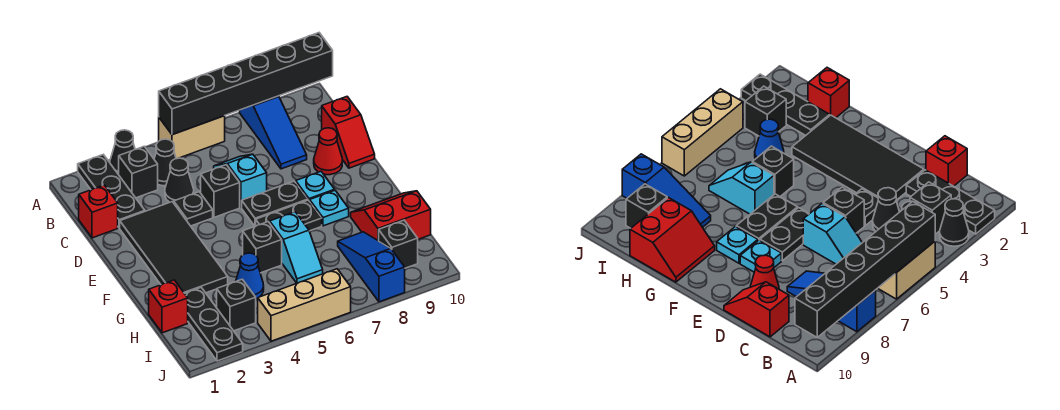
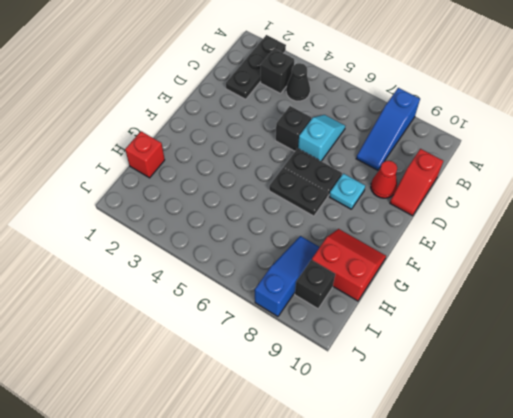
none -> black 1x1 cone [110,130,135,175]
none -> tan 1x2 brick [159,116,225,159]
none -> red 1x1 brick [79,185,118,238]

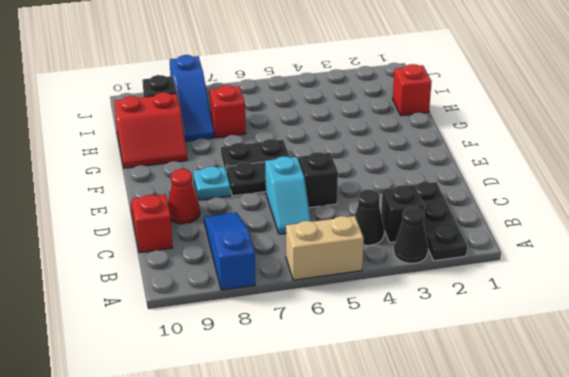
red 1x1 brick [210,85,246,138] -> red 1x1 brick moved to [79,185,118,238]
none -> black 1x1 cone [165,158,194,203]
none -> black 2x4 tile [120,202,228,293]
none -> black 1x1 plate [174,192,213,226]

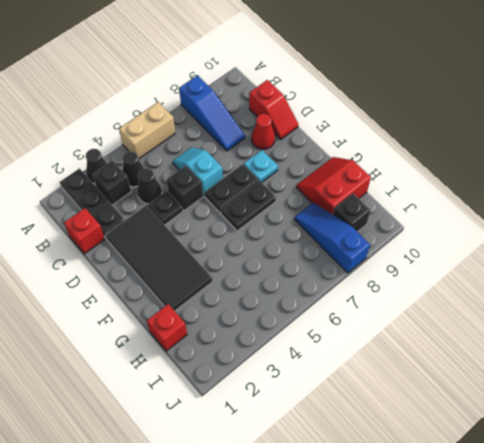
none -> cyan 1x1 plate [310,191,349,226]
none -> black 1x1 brick [243,222,282,273]
none -> cyan 1x2 slope [270,212,323,283]

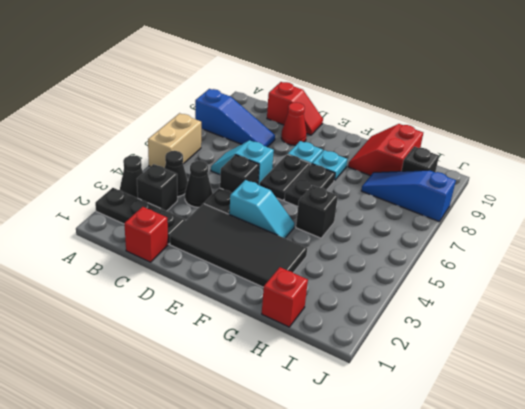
cyan 1x2 slope [229,180,294,238] -> cyan 1x2 slope moved to [270,212,323,283]
none -> black 1x3 plate [185,288,243,361]
none -> blue 1x1 cone [236,253,264,298]
none -> black 1x1 brick [217,279,256,331]

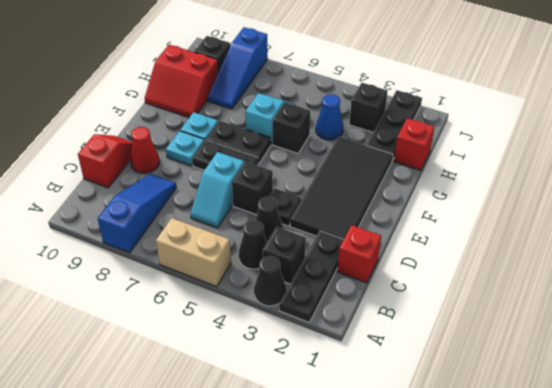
none -> tan 1x3 brick [258,269,351,341]
none -> black 1x6 brick [159,33,333,135]

